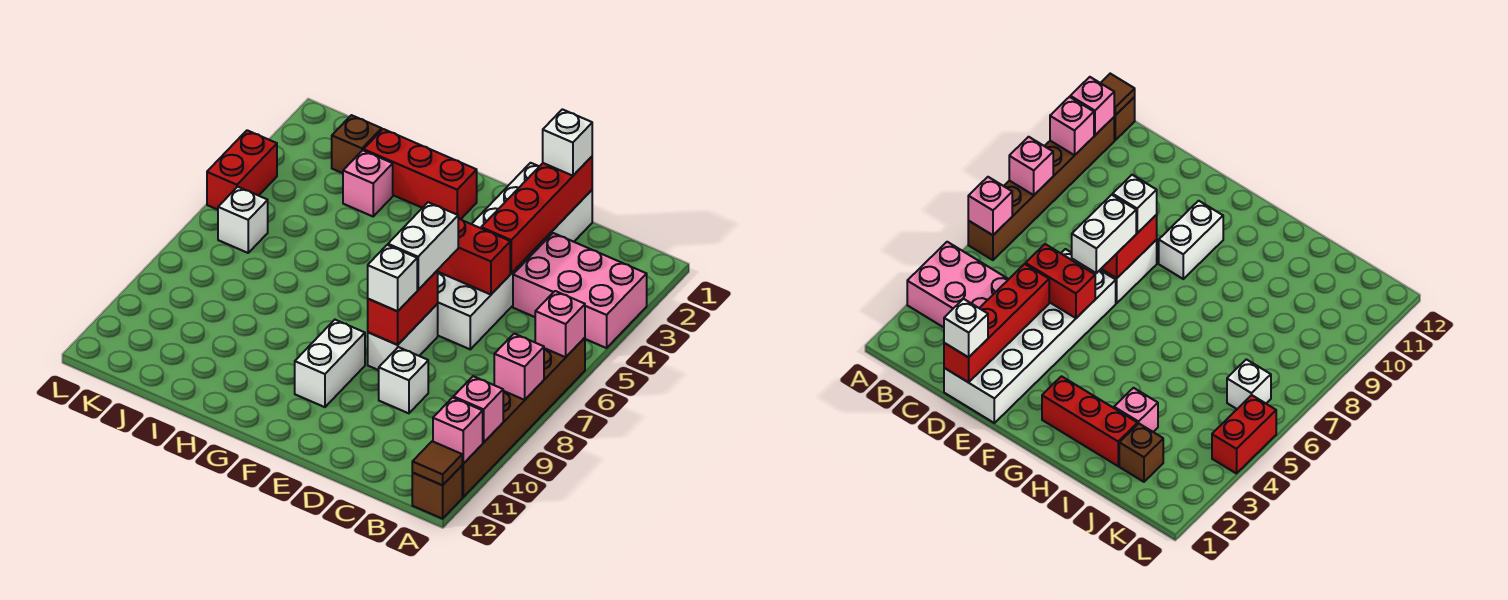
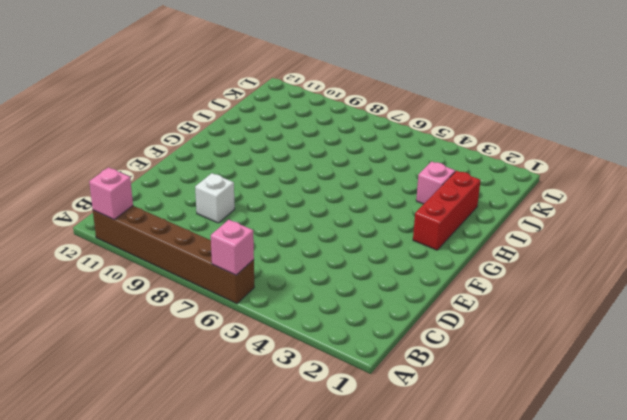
none -> pink 2x3 brick [513,233,647,348]
none -> brown 1x1 brick [412,466,462,519]
none -> white 2x6 brick [438,163,592,349]

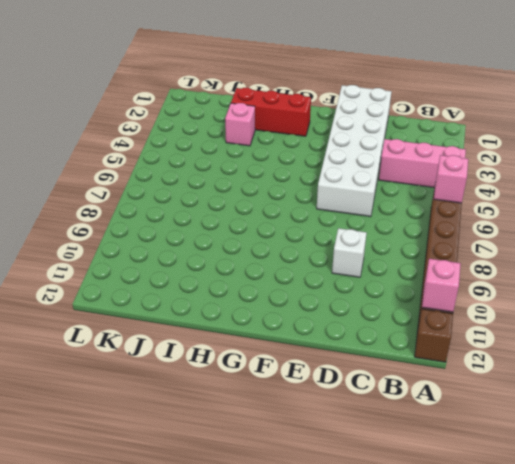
pink 1x3 brick [379,139,466,188] -> pink 2x3 brick [513,233,647,348]
none -> white 1x2 brick [368,304,438,370]
none -> white 1x2 brick [295,320,365,407]
none -> brown 1x1 brick [332,115,382,173]

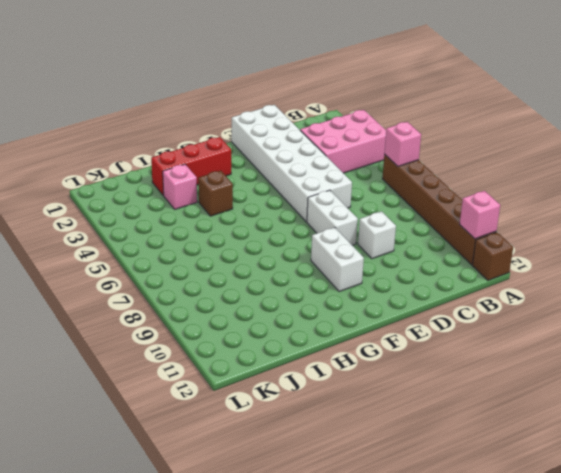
brown 1x1 brick [198,171,233,216] -> brown 1x1 brick moved to [332,115,382,173]
none -> white 1x1 brick [218,187,268,253]
none -> red 1x2 brick [207,130,277,210]
none -> pink 1x1 brick [494,334,544,400]

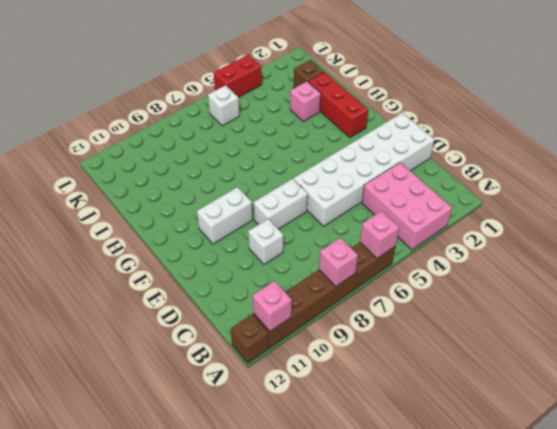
none -> pink 1x1 brick [453,376,503,442]
none -> brown 1x1 tile [412,441,462,485]
none -> red 1x4 brick [481,157,592,273]

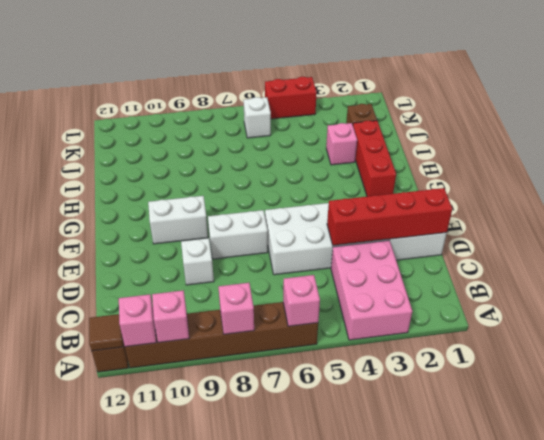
none -> red 1x2 brick [438,218,510,295]
none -> red 1x2 brick [368,270,438,345]
none -> white 1x1 brick [543,109,592,176]

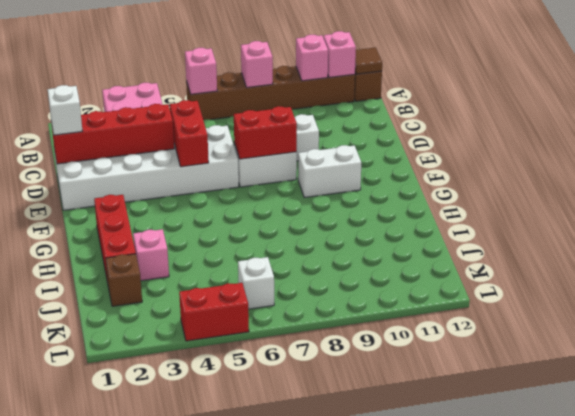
none -> white 1x2 brick [388,202,458,290]
none -> white 1x1 brick [368,245,417,311]

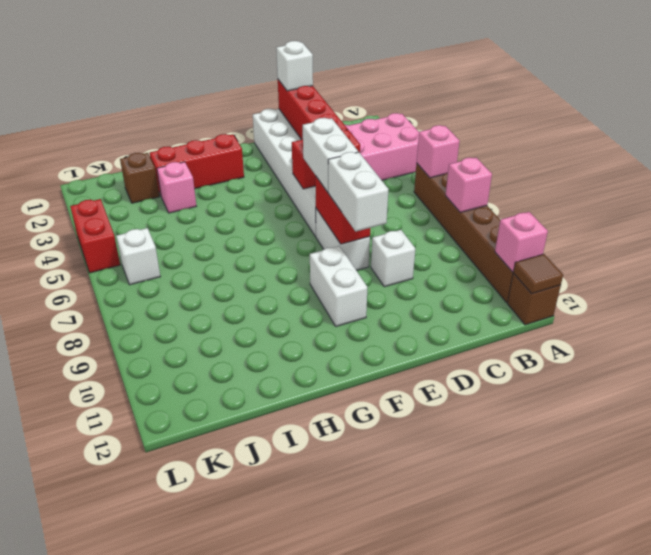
white 1x2 brick [328,152,389,232] -> white 1x1 brick [368,245,417,311]
none -> pink 1x1 brick [453,376,503,442]

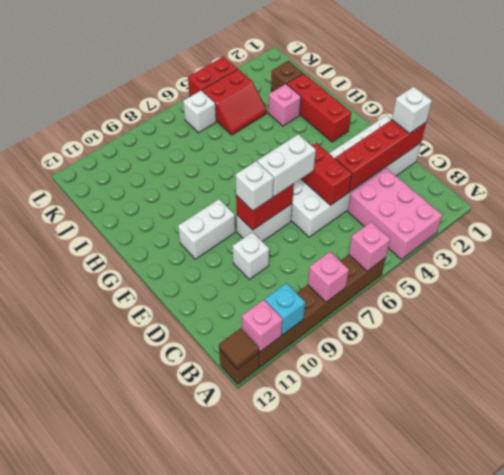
cyan 1x1 brick [265,283,305,335] -> pink 1x1 brick [453,376,503,442]
red 2x2 slope [202,69,267,135] -> none

